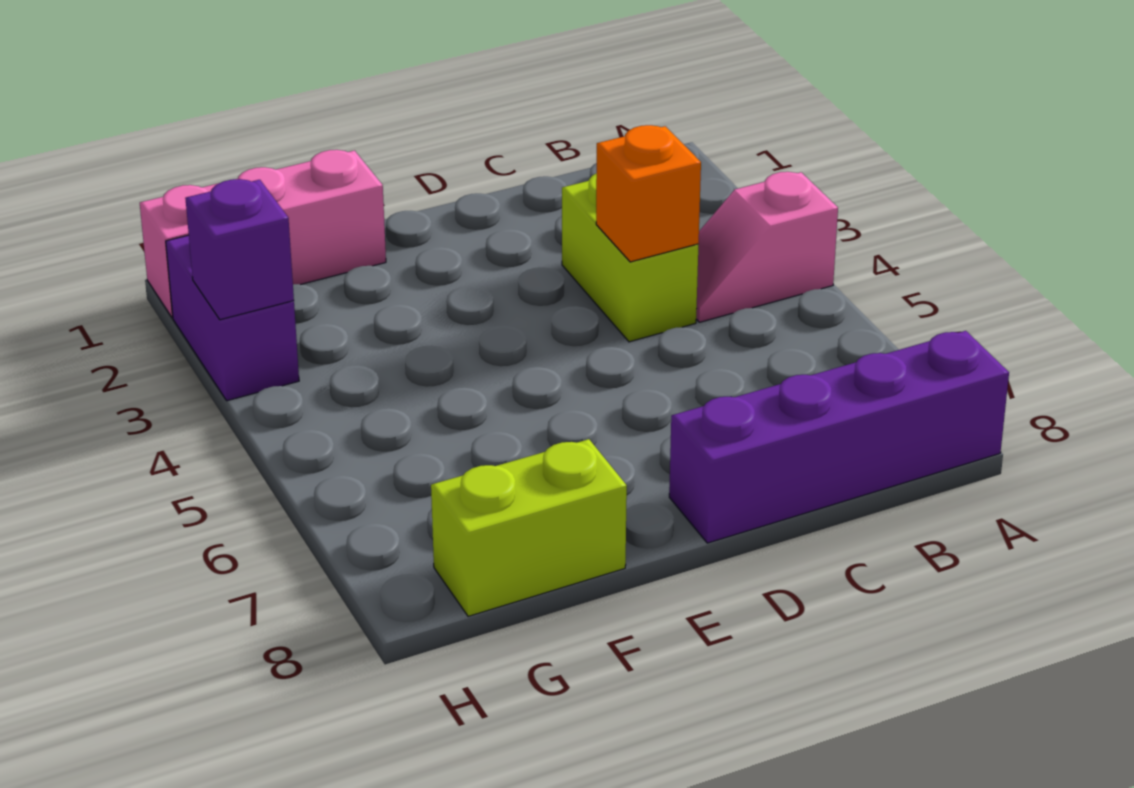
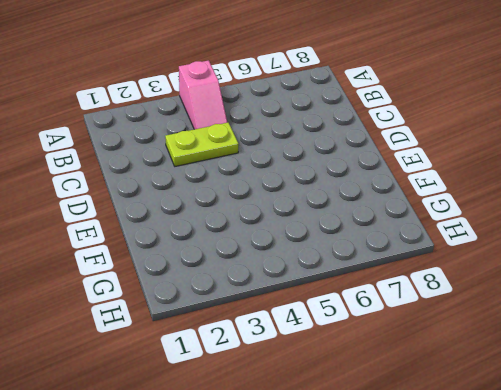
lime 1x2 plate [165,123,238,166] -> lime 1x2 brick [562,173,698,342]
none -> purple 1x4 brick [669,331,1009,543]
none -> pink 1x3 brick [140,150,386,317]

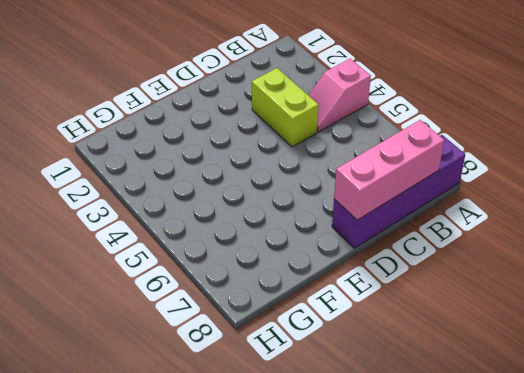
pink 1x3 brick [334,120,444,220] -> pink 1x3 brick moved to [140,150,386,317]
none -> lime 1x2 brick [431,439,627,616]
none -> purple 1x2 brick [166,235,299,401]

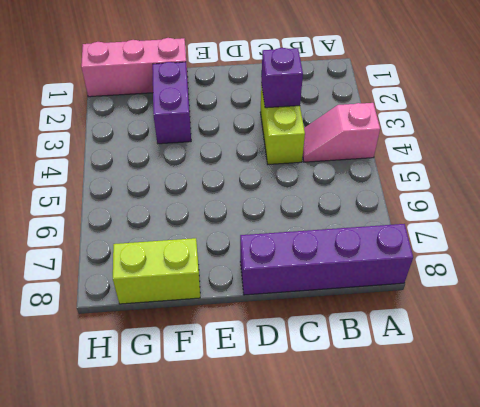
purple 1x1 brick [261,48,303,108] -> purple 1x1 brick moved to [185,179,294,320]
purple 1x2 brick [152,62,191,144] -> purple 1x2 brick moved to [166,235,299,401]
none -> orange 1x1 brick [596,125,701,262]

